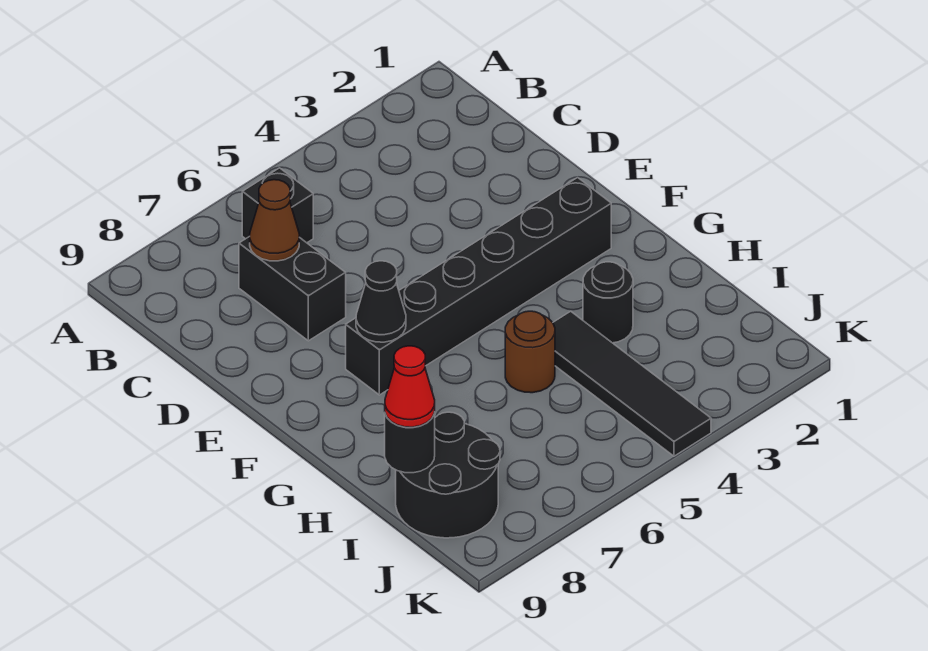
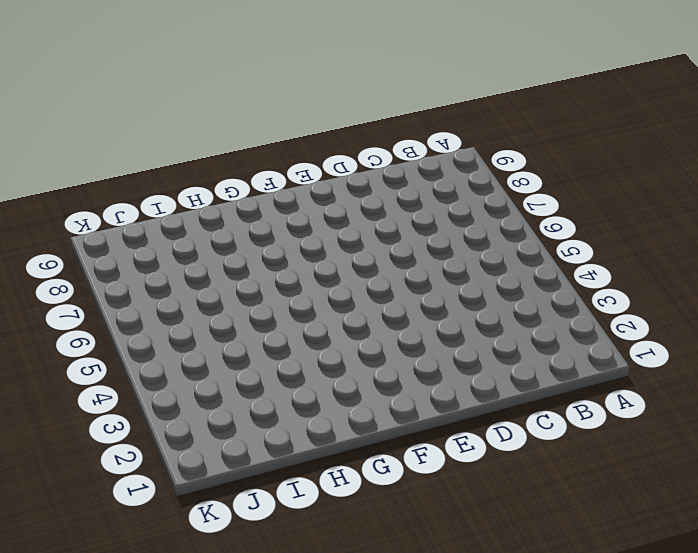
none -> black 1x1 brick [242,168,313,243]
none -> black 1x2 brick [239,236,346,341]

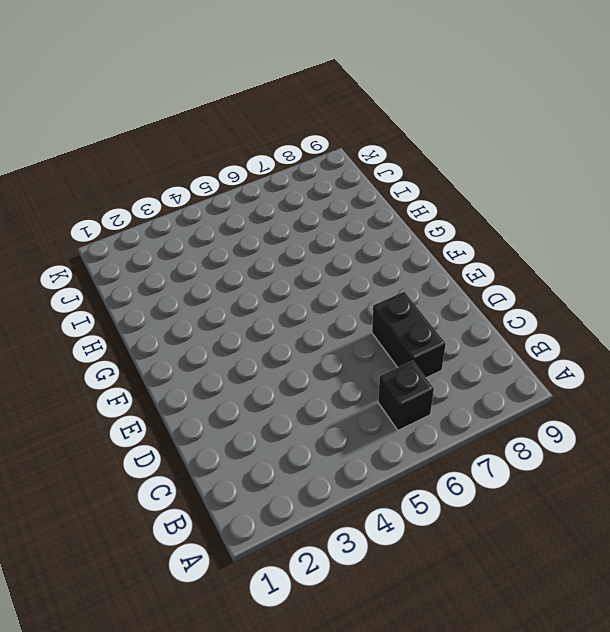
none -> black 1x6 brick [346,178,611,395]
none -> black 1x1 round brick [583,262,633,343]

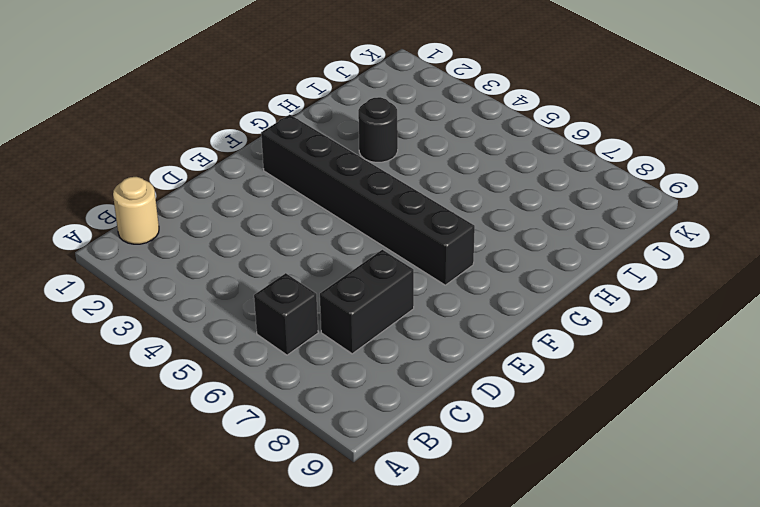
tan 1x1 round brick [113,177,159,244] -> none
none -> black 1x4 tile [553,311,711,456]
none -> brown 1x1 round brick [505,311,555,393]

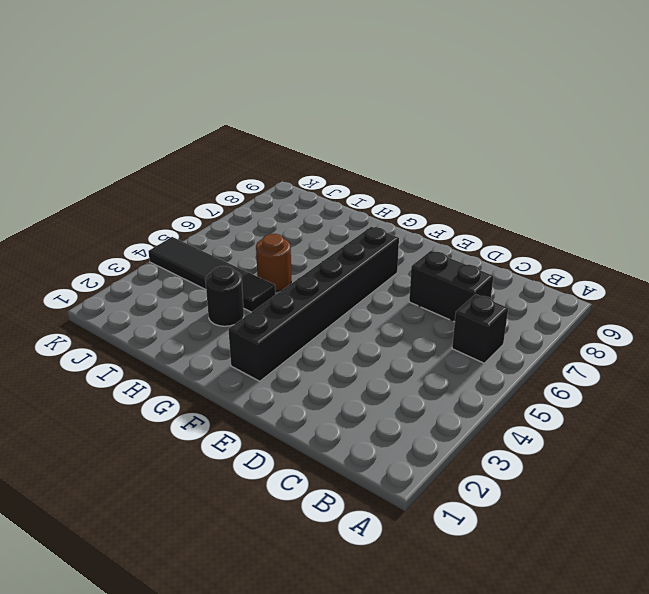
none -> black 2x2 round brick [396,412,500,538]
none -> brown 1x1 cone [250,180,299,261]

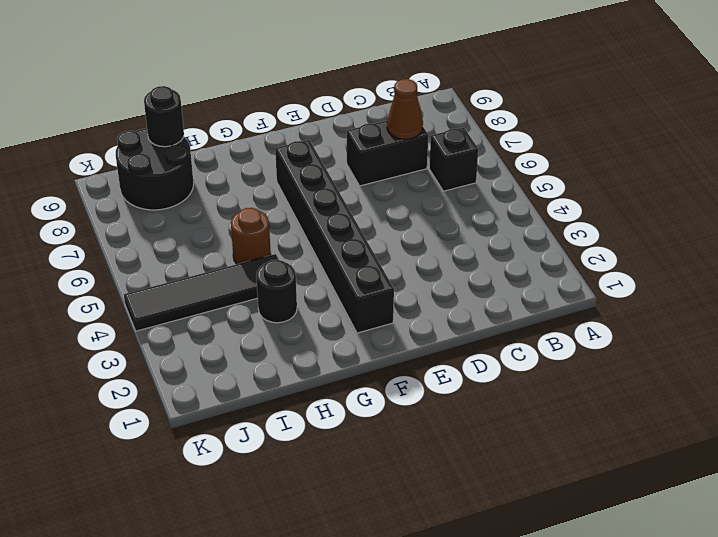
none -> black 1x1 cone [356,261,406,342]
none -> red 1x1 cone [385,346,435,427]

